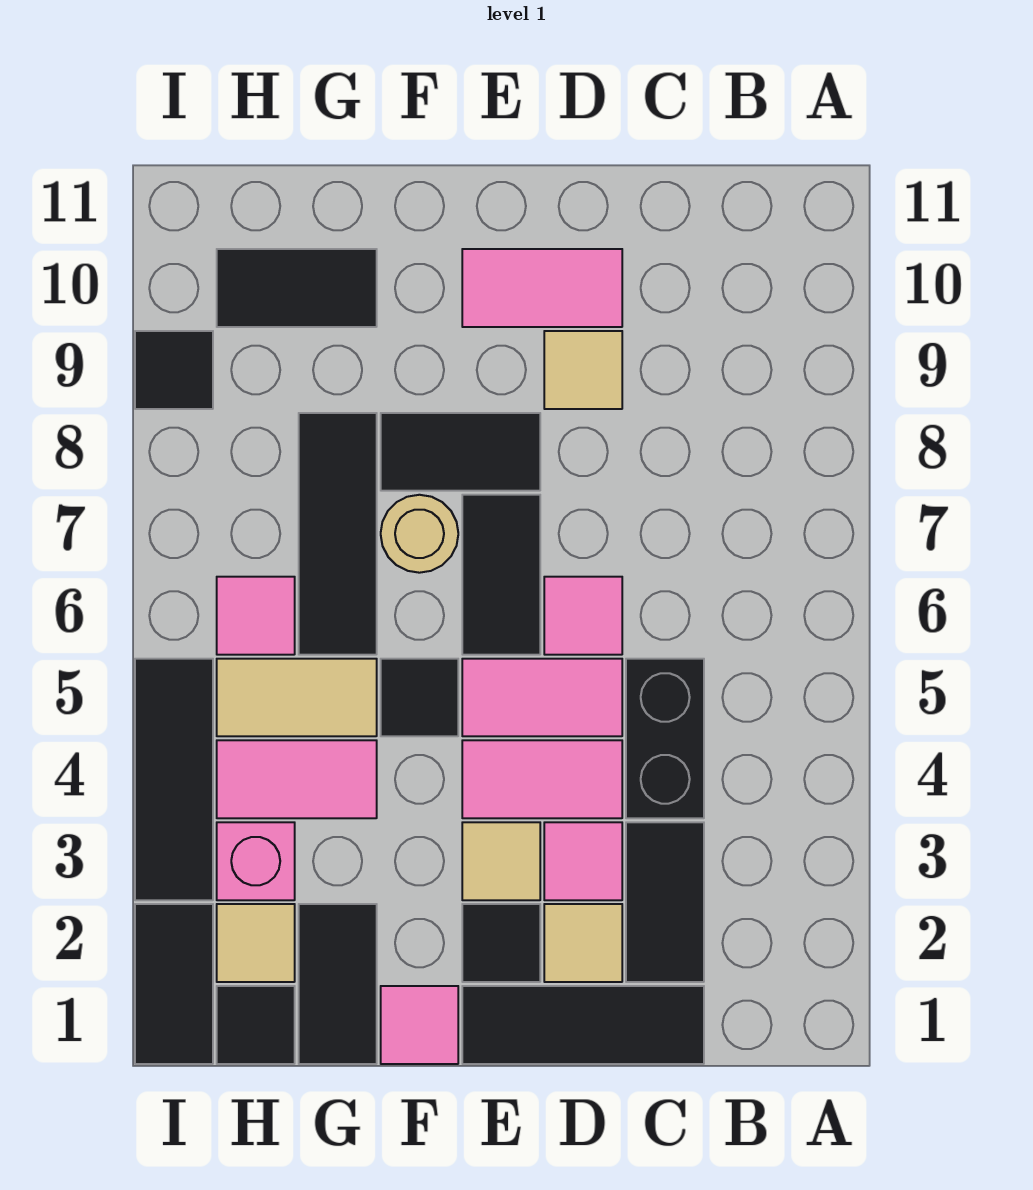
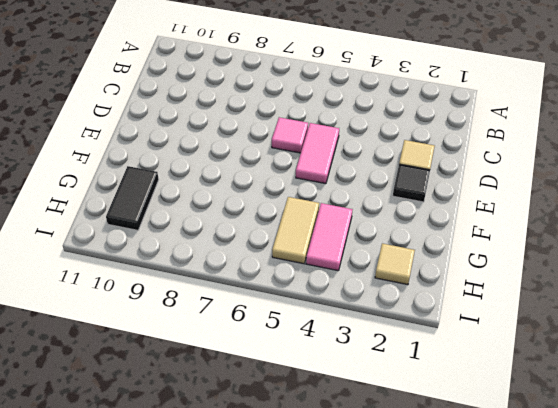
none -> black 1x3 tile [462,986,704,1064]
none -> black 1x2 tile [626,822,704,982]
none -> black 1x2 brick [626,659,704,818]

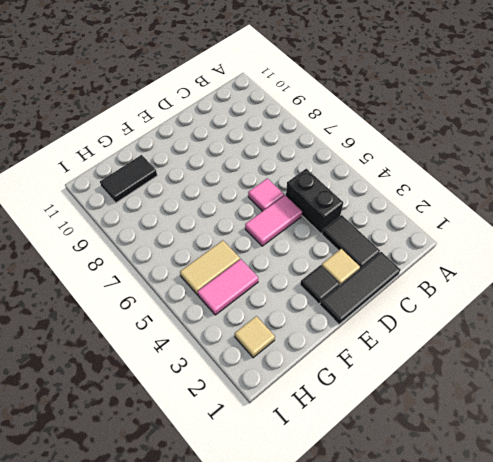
none -> pink 1x1 tile [544,822,622,900]
none -> pink 1x2 tile [462,740,622,818]
none -> tan 1x1 tile [544,331,622,409]

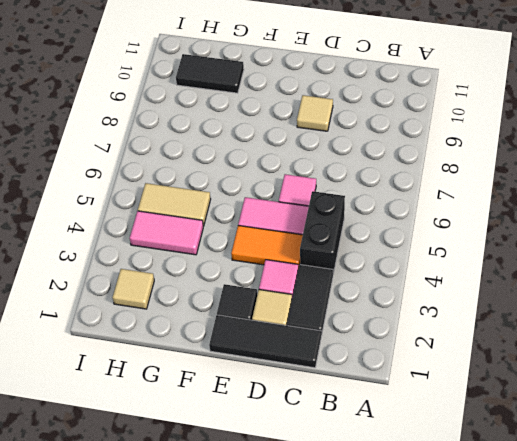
orange 1x2 tile [231,226,303,270] -> pink 1x2 tile [462,740,622,818]
none -> pink 1x2 tile [462,249,622,327]
none -> tan 1x1 tile [462,822,540,900]
none -> black 1x2 tile [462,495,540,655]

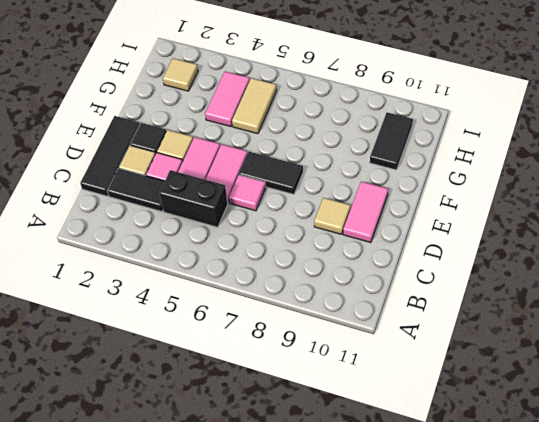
none -> black 1x2 tile [381,413,540,491]
none -> pink 1x1 tile [381,986,458,1064]
none -> black 1x1 tile [381,659,458,736]

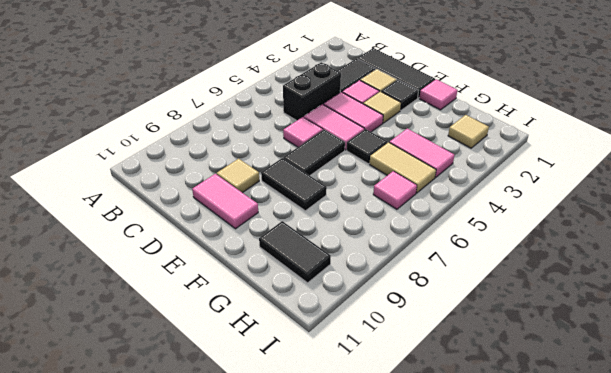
none -> tan 1x1 round brick [381,495,458,573]
none -> black 1x2 tile [299,904,377,1064]
none -> black 1x3 tile [299,413,377,655]

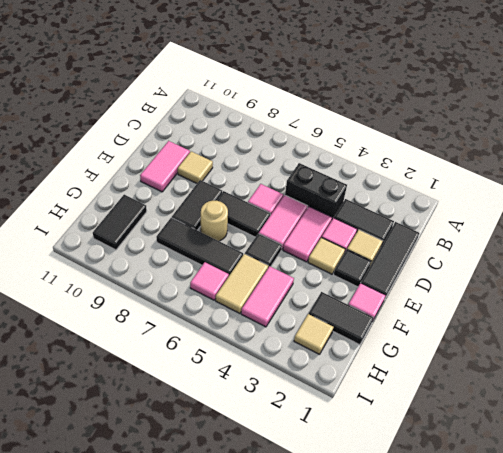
none -> black 1x1 tile [217,986,295,1064]
none -> pink 1x1 brick [217,822,295,900]
none -> black 1x2 tile [135,904,213,1064]

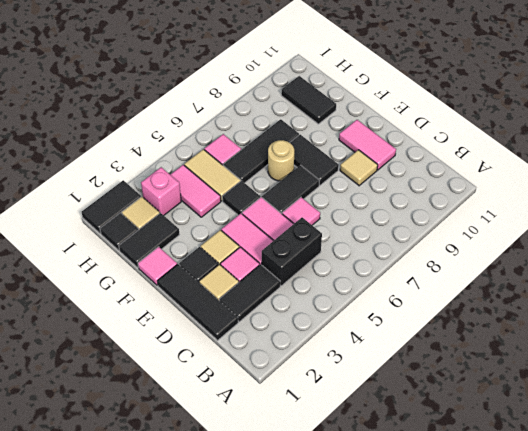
none -> black 1x3 tile [135,659,213,900]
none -> black 1x1 tile [135,331,213,409]

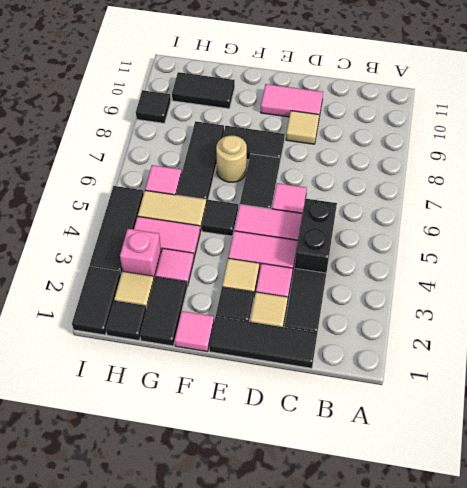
pink 1x1 tile [155,249,194,286] -> none

